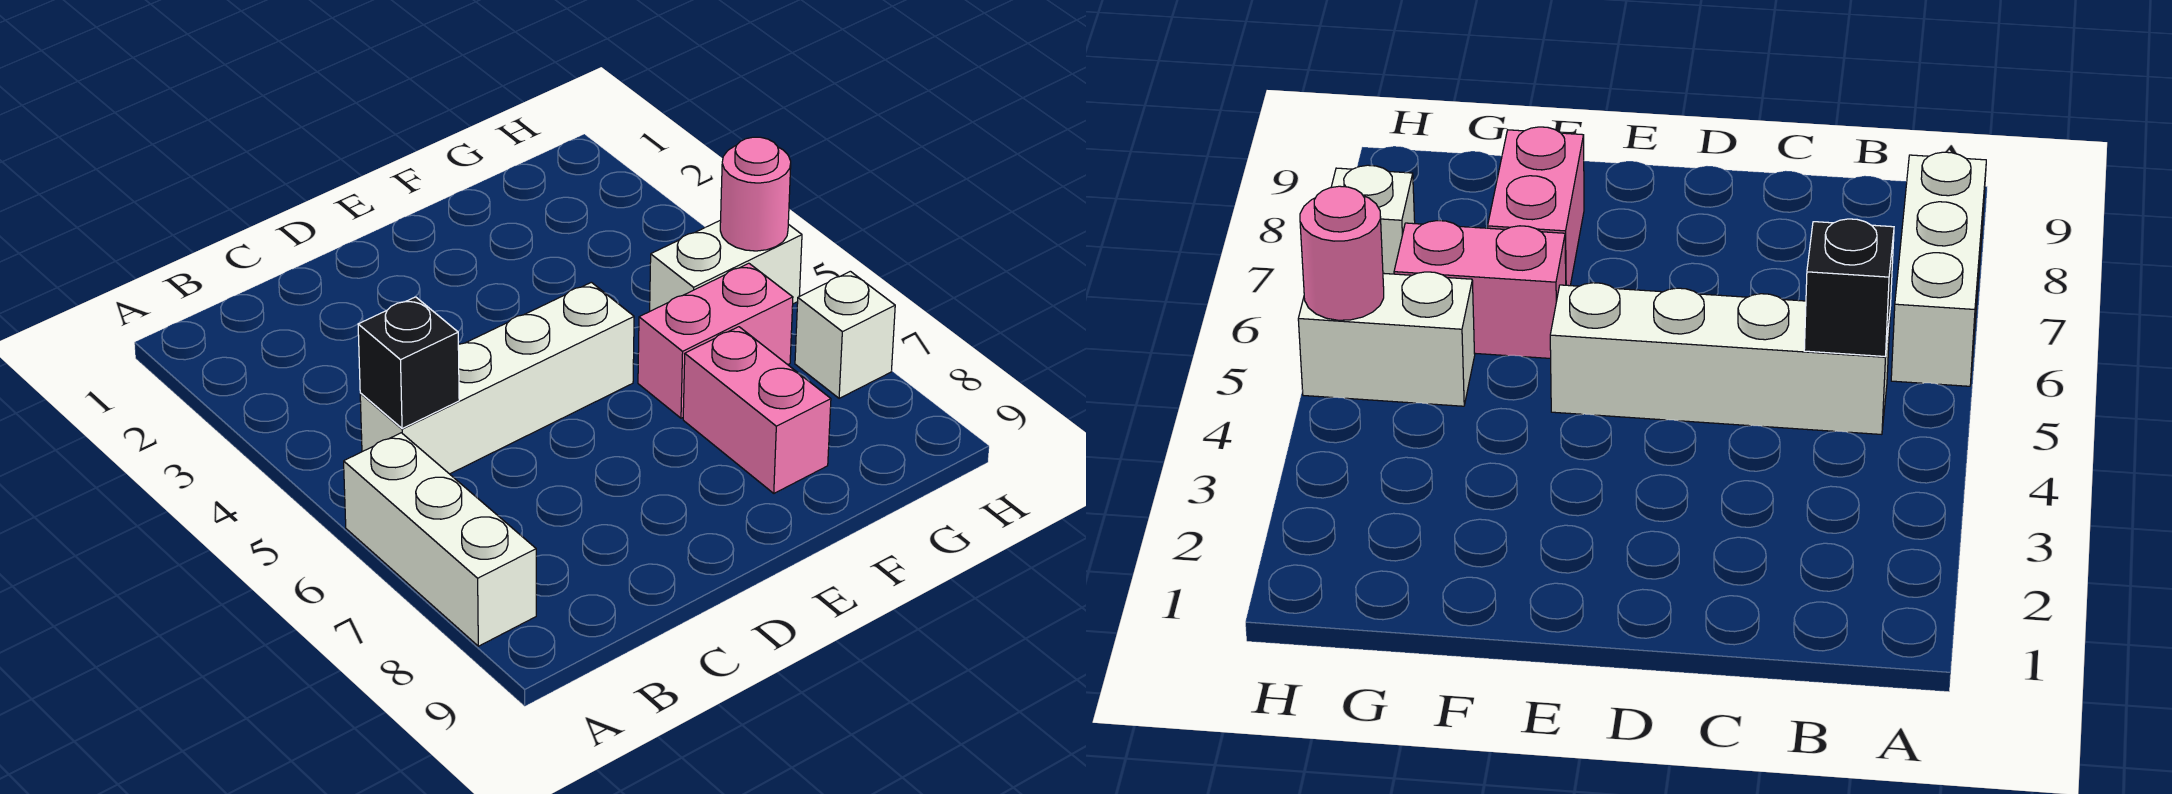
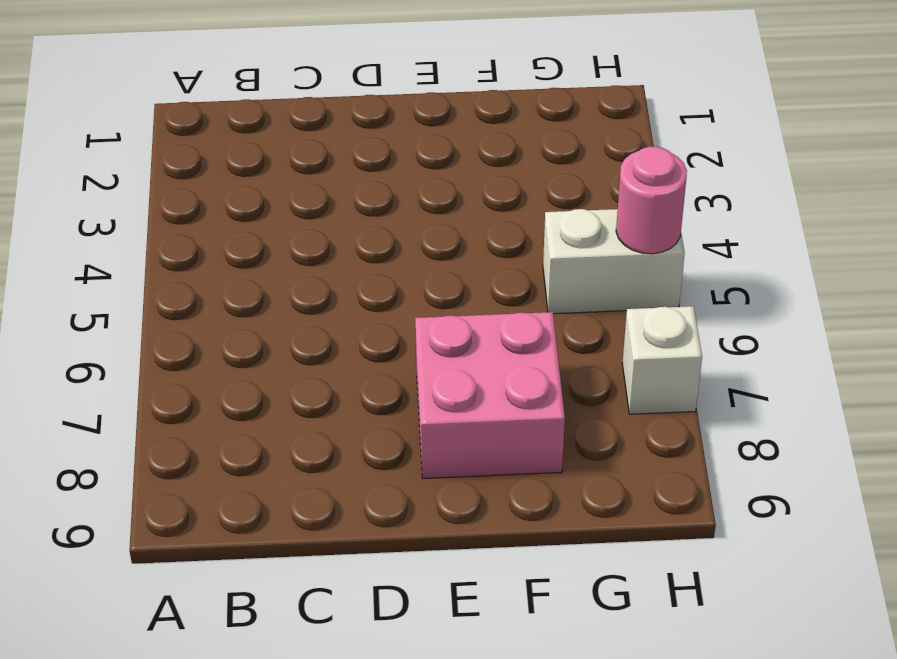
pink 2x2 brick [415,312,565,478] -> pink 1x2 brick [683,327,831,493]
none -> white 1x3 brick [344,433,536,646]
none -> white 1x4 brick [360,282,634,474]

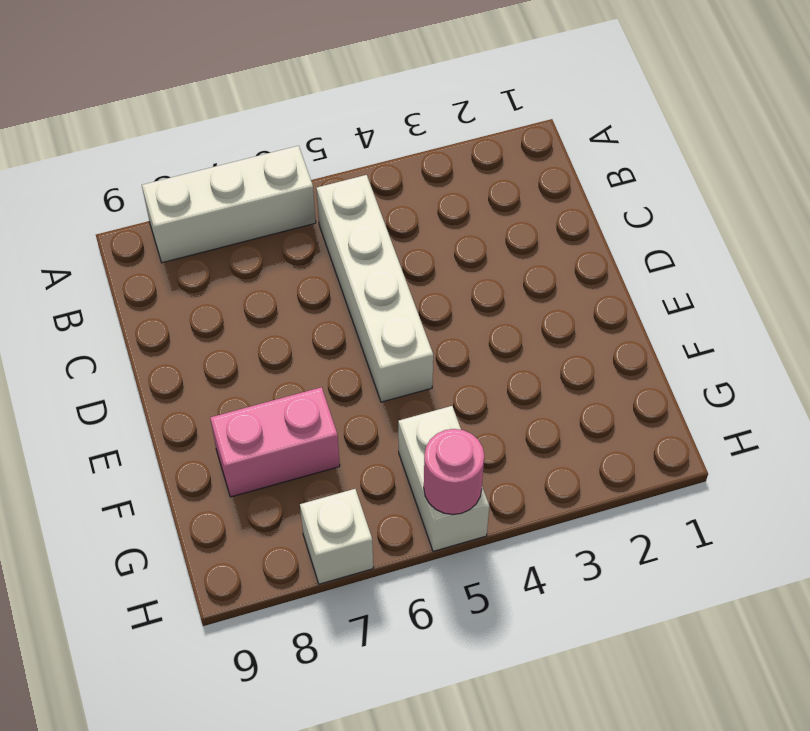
none -> pink 1x2 brick [638,263,793,418]
none -> black 1x1 brick [358,297,459,429]

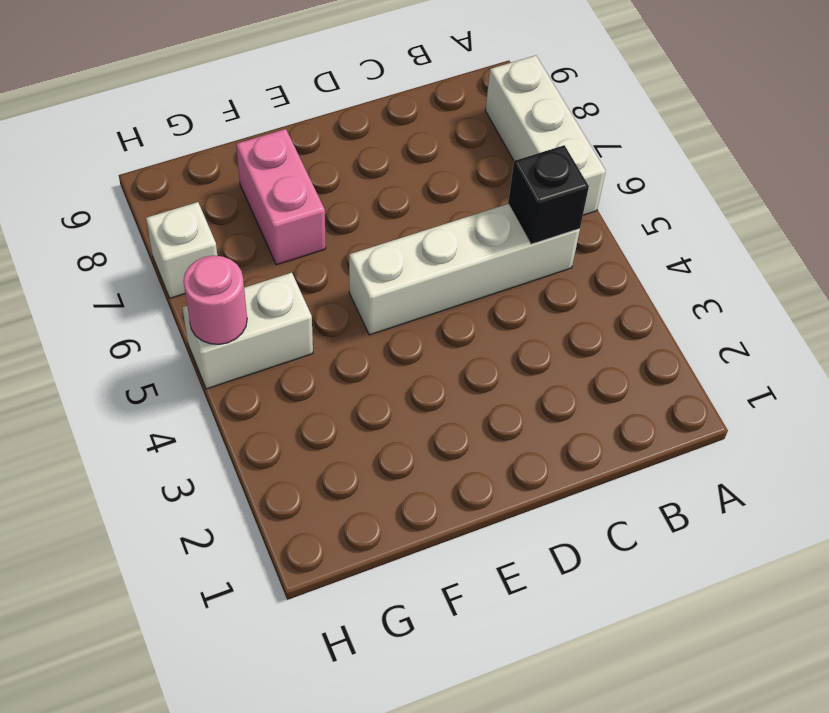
none -> pink 1x2 brick [638,263,793,418]

